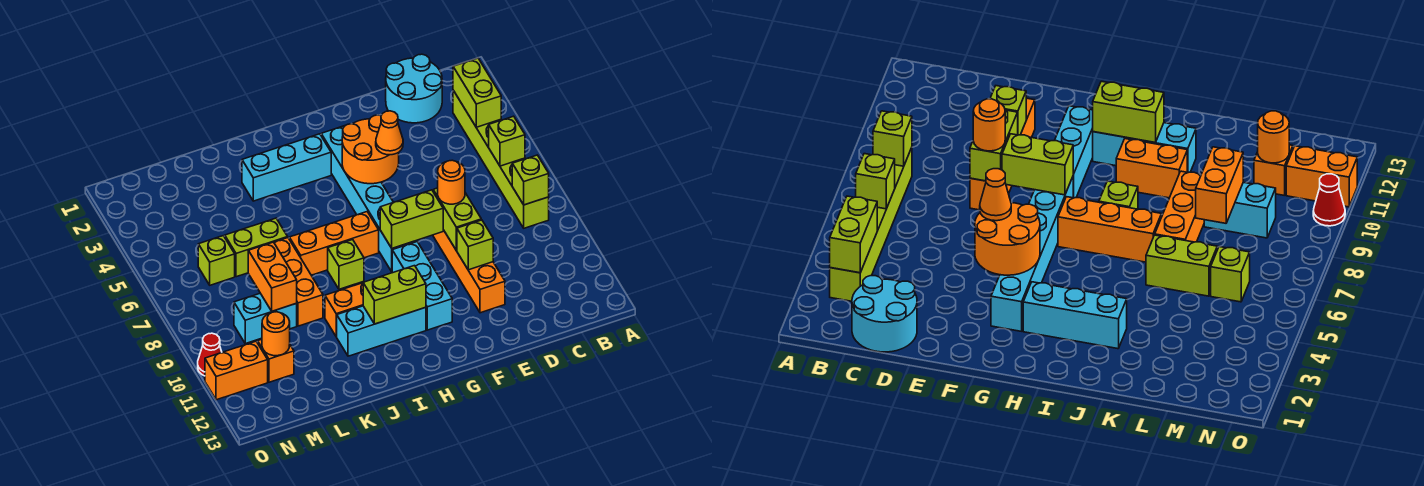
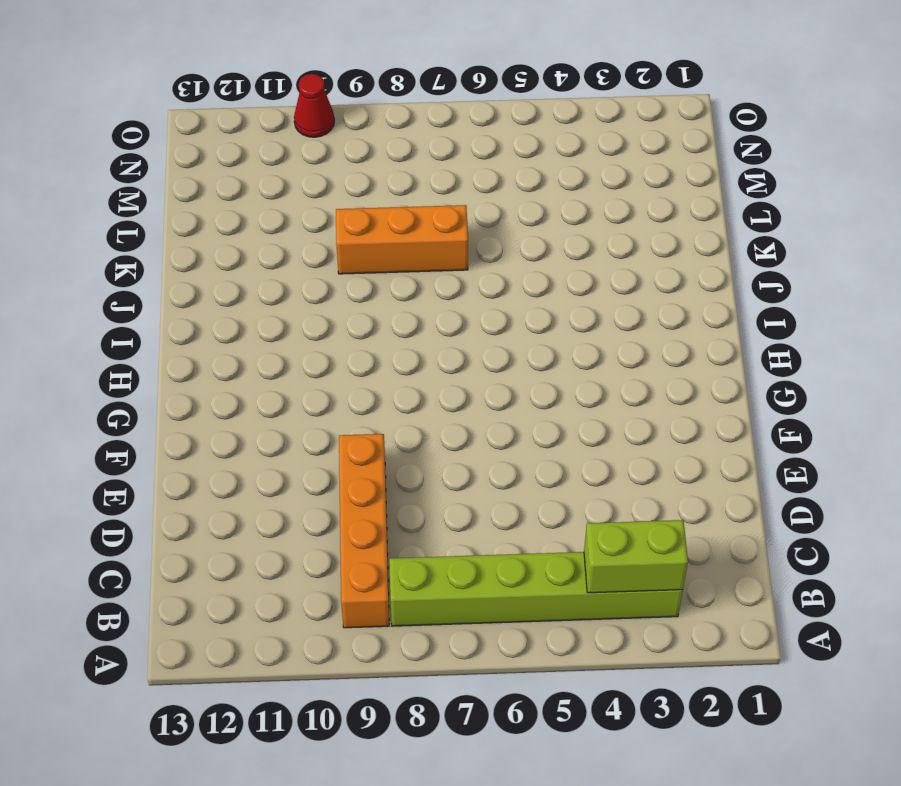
orange 1x4 brick [339,434,389,628] -> orange 1x4 brick turned to [433,230,505,313]
none -> cyan 2x2 round brick [386,54,442,123]
none -> cyan 1x6 brick [321,125,417,272]
none -> cyan 1x3 brick [392,242,452,330]

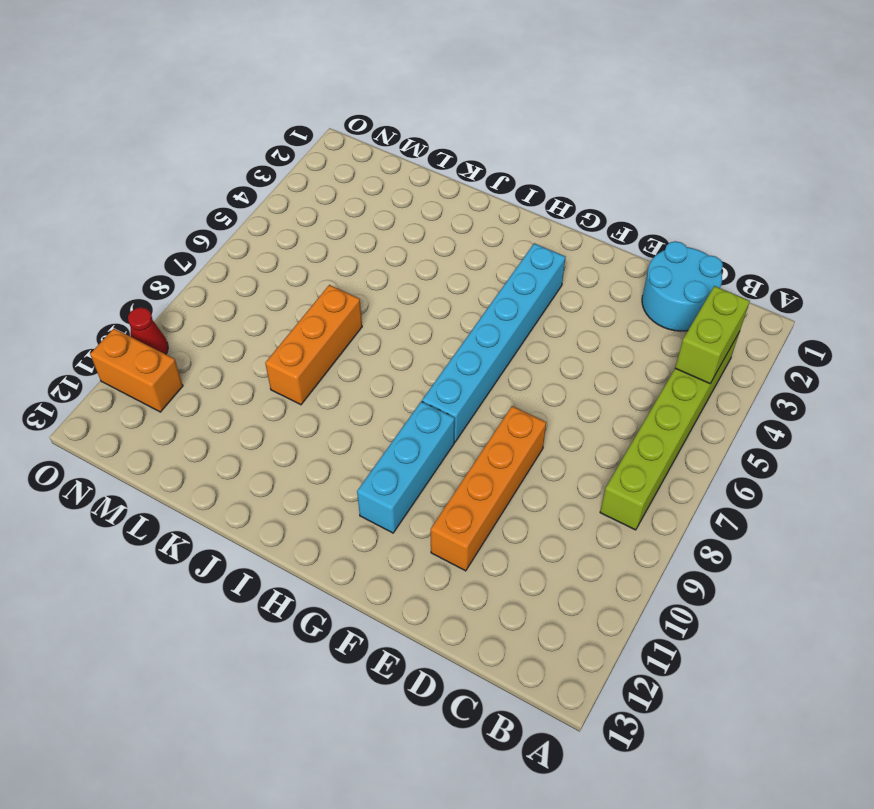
none -> cyan 1x3 brick [242,134,331,201]
none -> orange 1x3 brick [289,212,379,275]
none -> cyan 1x3 brick [337,306,426,356]

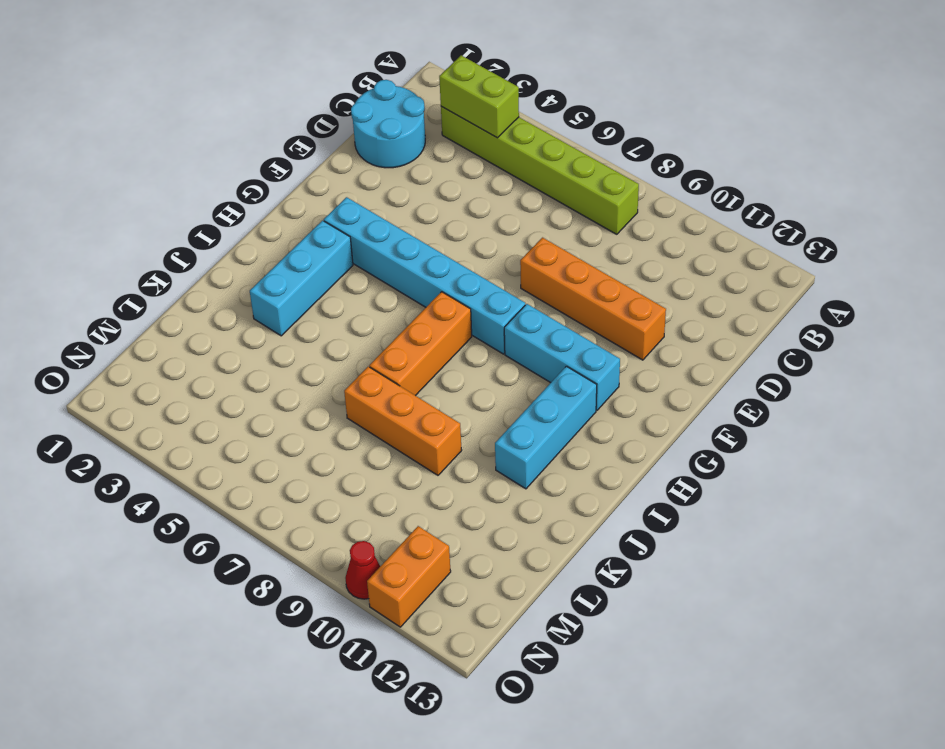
none -> lime 1x1 brick [328,240,364,289]
none -> orange 1x2 brick [325,283,363,337]
none -> lime 1x2 brick [225,218,288,277]

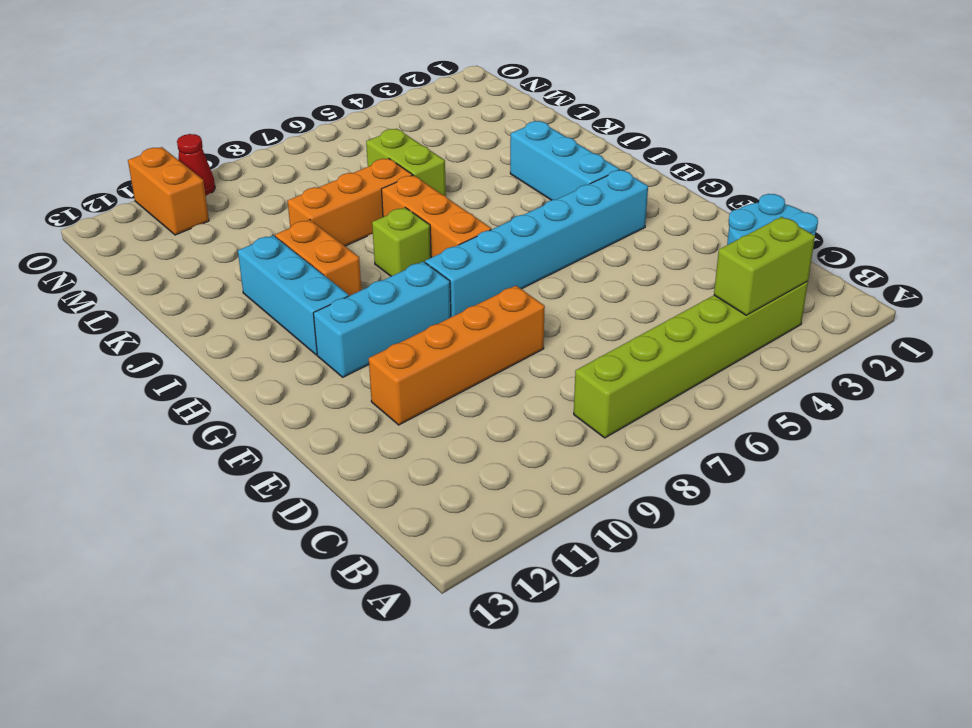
none -> cyan 1x2 brick [234,293,297,344]
none -> lime 1x1 brick [198,236,235,285]
none -> orange 1x1 brick [258,339,294,382]

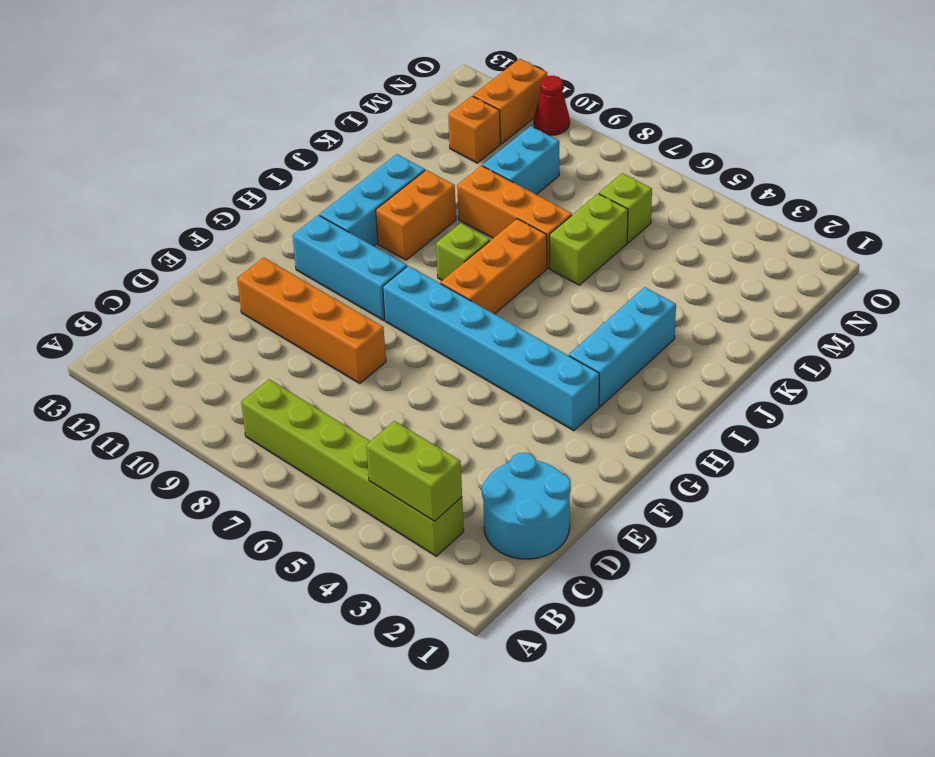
none -> lime 1x1 brick [489,116,525,166]
none -> lime 1x1 brick [512,155,549,205]
none -> lime 1x2 brick [433,188,481,250]

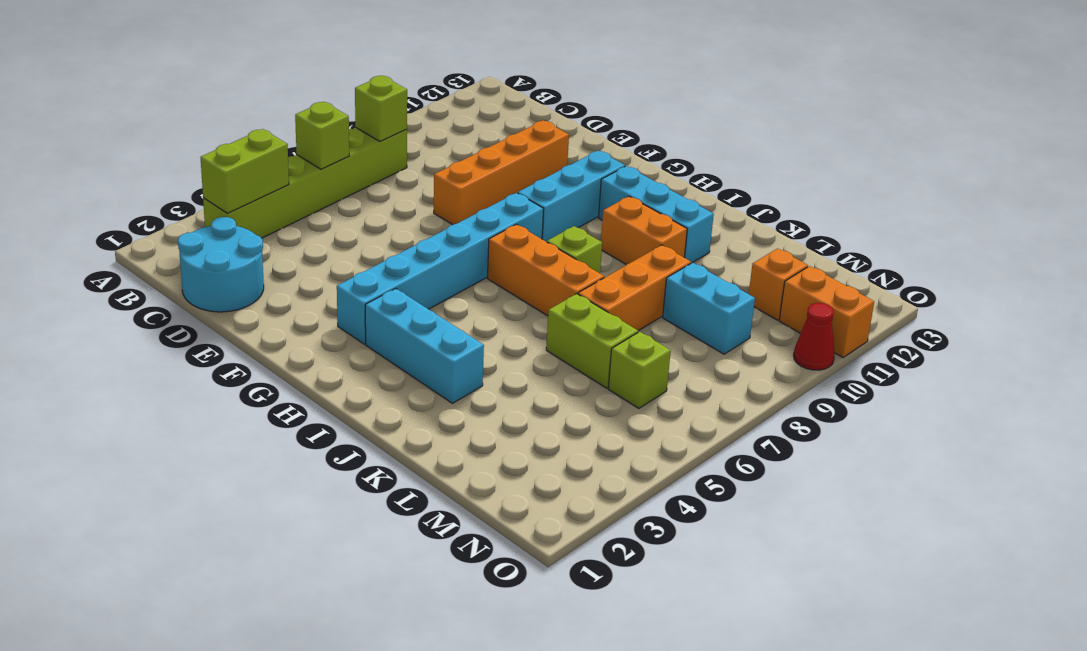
none -> lime 1x2 brick [433,188,481,250]
none -> lime 1x1 brick [457,220,493,270]
none -> orange 2x2 round brick [342,115,399,184]

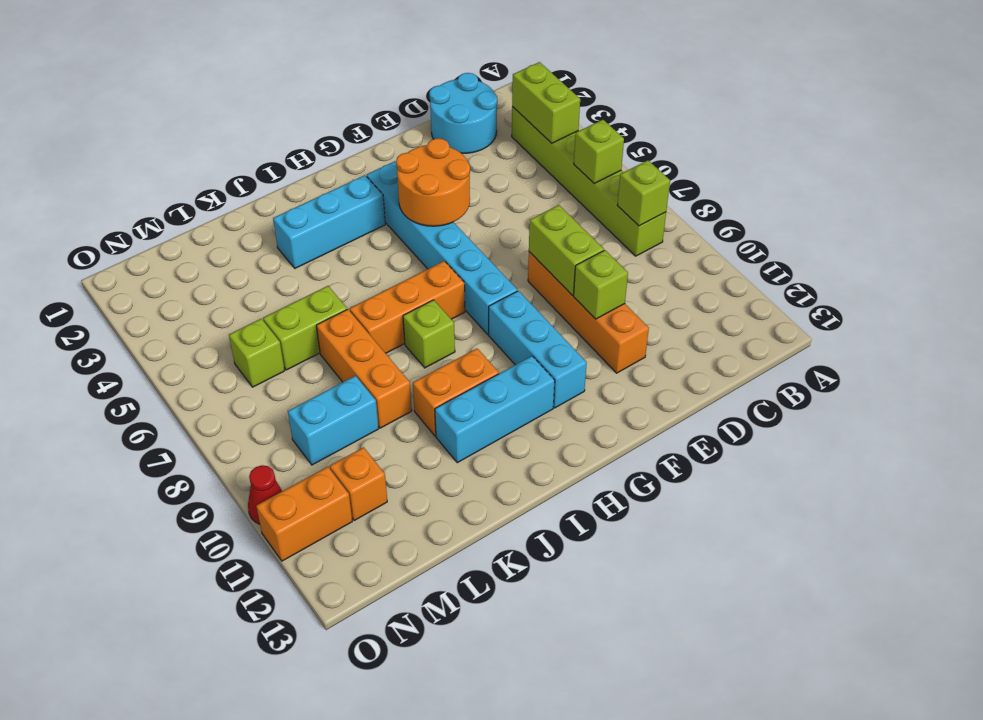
none -> lime 1x2 brick [380,190,443,248]
none -> lime 1x2 brick [363,266,426,324]
none -> orange 1x2 brick [248,242,297,311]

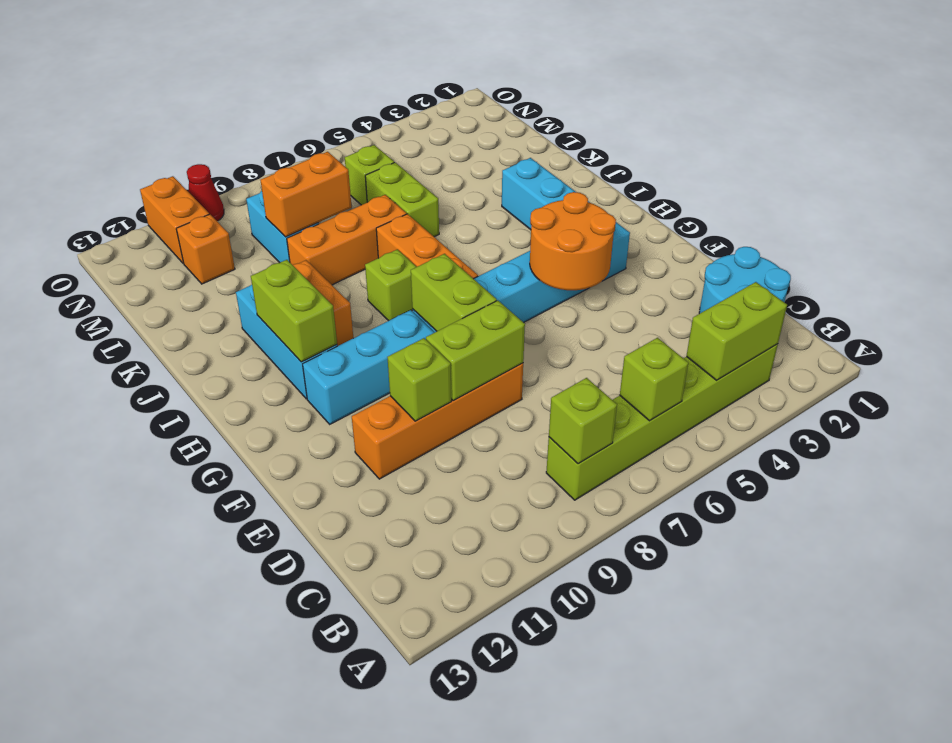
none -> orange 1x1 round brick [262,312,290,356]
none -> orange 1x1 round brick [438,160,465,204]
none -> orange 1x1 cone [376,111,403,155]

